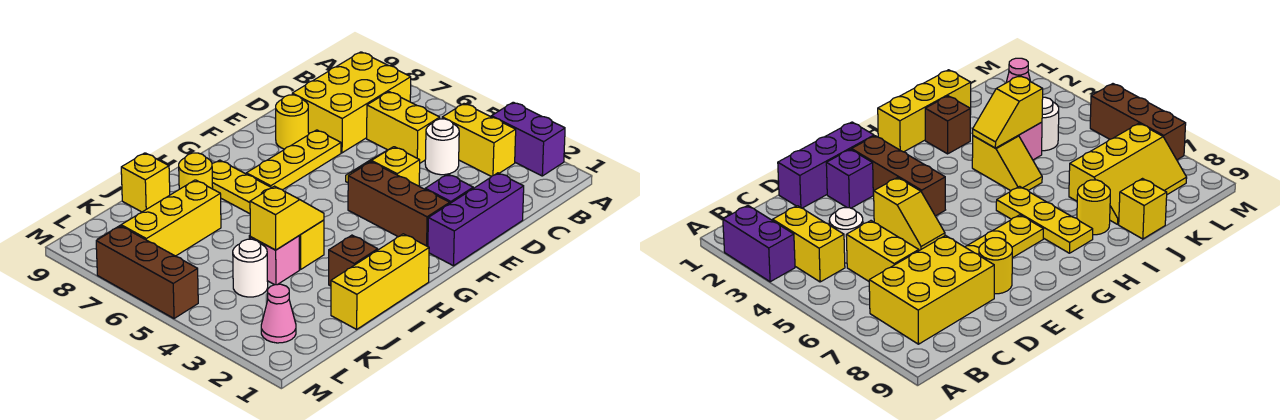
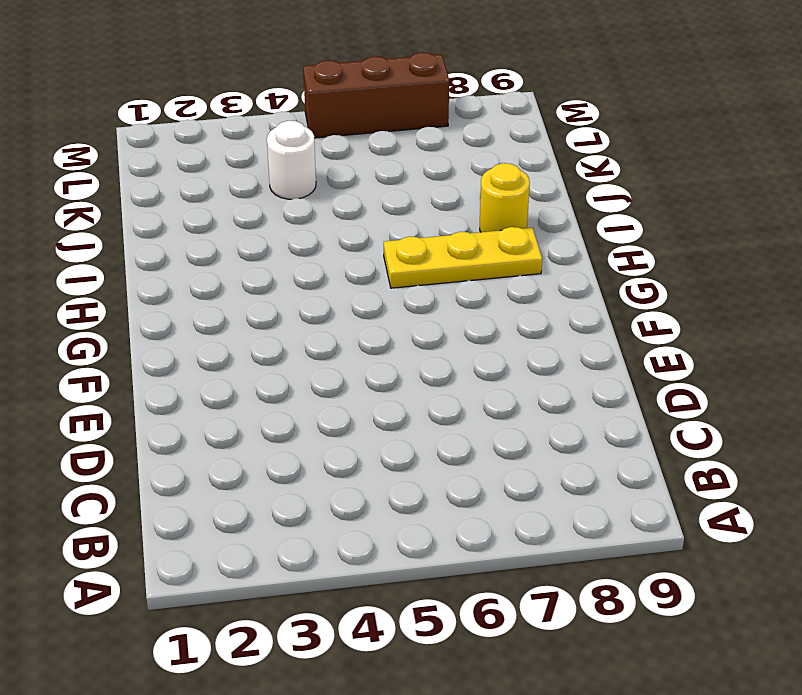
none -> purple 1x2 brick [491,102,565,176]
none -> yellow 1x2 brick [442,104,516,176]
none -> yellow 2x3 brick [292,52,411,153]

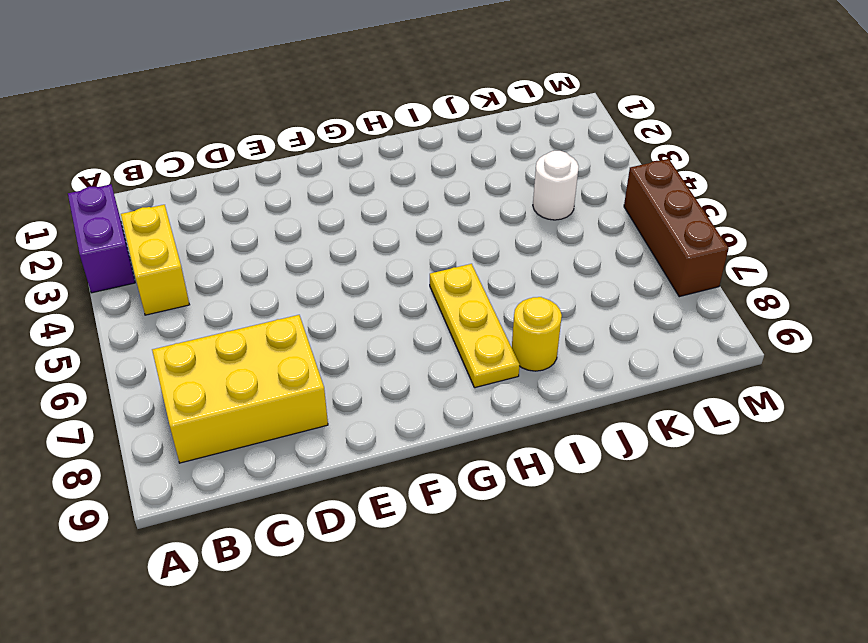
none -> white 1x1 round brick [425,119,459,175]
none -> yellow 1x2 brick [367,92,440,163]
none -> purple 1x3 brick [428,173,524,266]

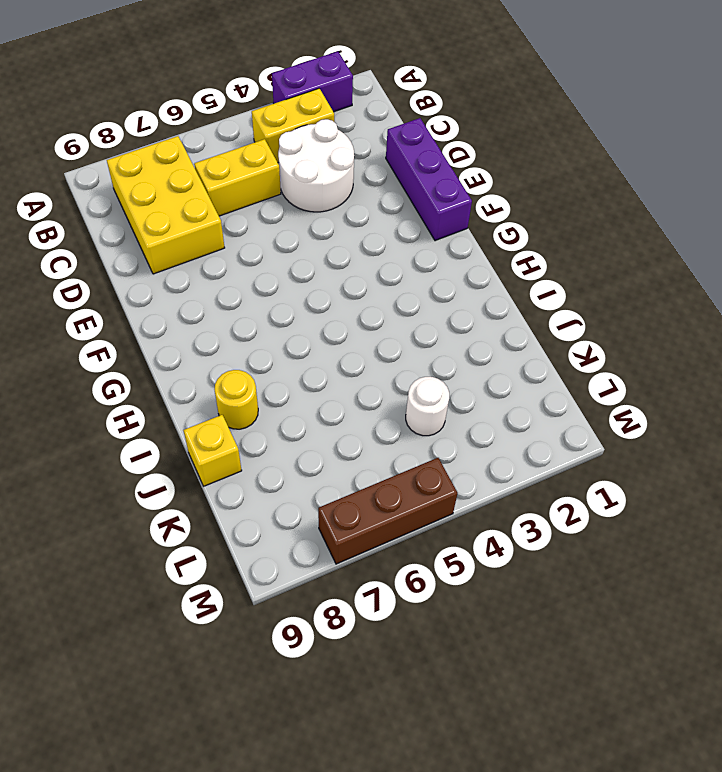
white 2x2 round brick [278,119,354,212] -> white 1x1 round brick [425,119,459,175]
none -> purple 1x1 brick [425,174,473,203]
none -> yellow 1x2 slope [346,147,420,186]
none -> yellow 1x3 plate [246,130,341,190]

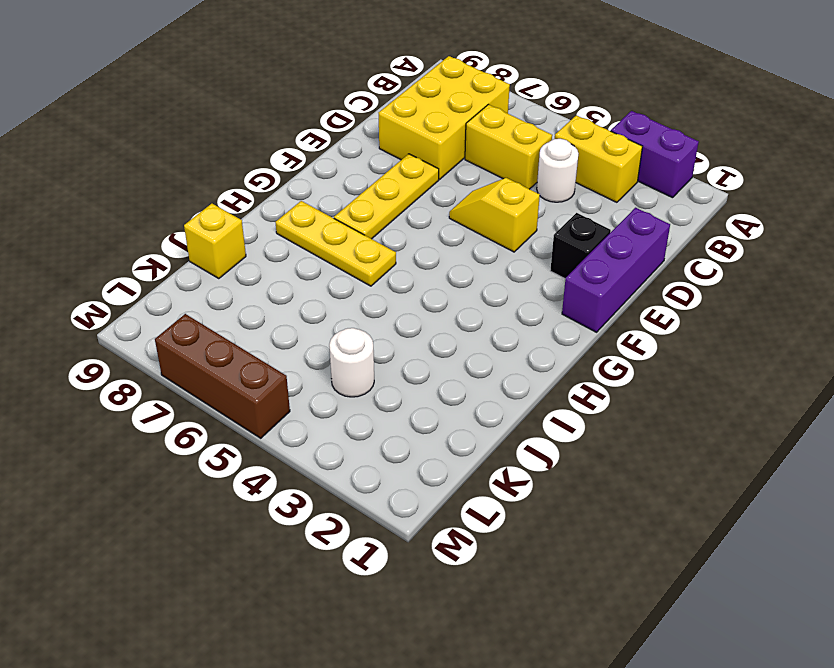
black 1x1 brick [550,213,611,279] -> purple 1x1 brick [425,174,473,203]
none -> yellow 1x1 round brick [276,95,309,149]
none -> brown 1x3 brick [348,162,450,247]
none -> yellow 1x3 brick [331,234,429,329]

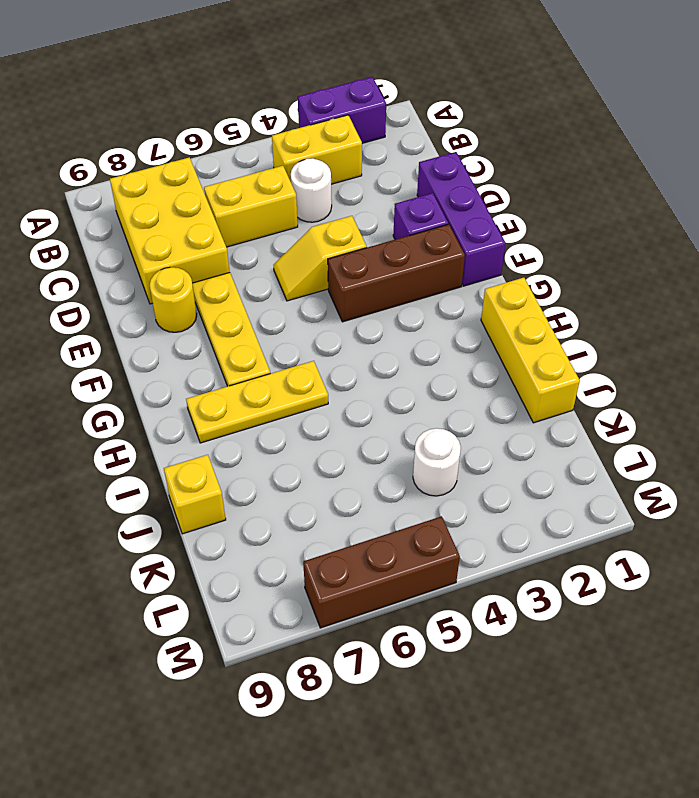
none -> brown 1x1 brick [329,235,378,286]
none -> yellow 1x2 slope [249,220,324,269]
none -> yellow 1x1 round brick [179,153,213,189]

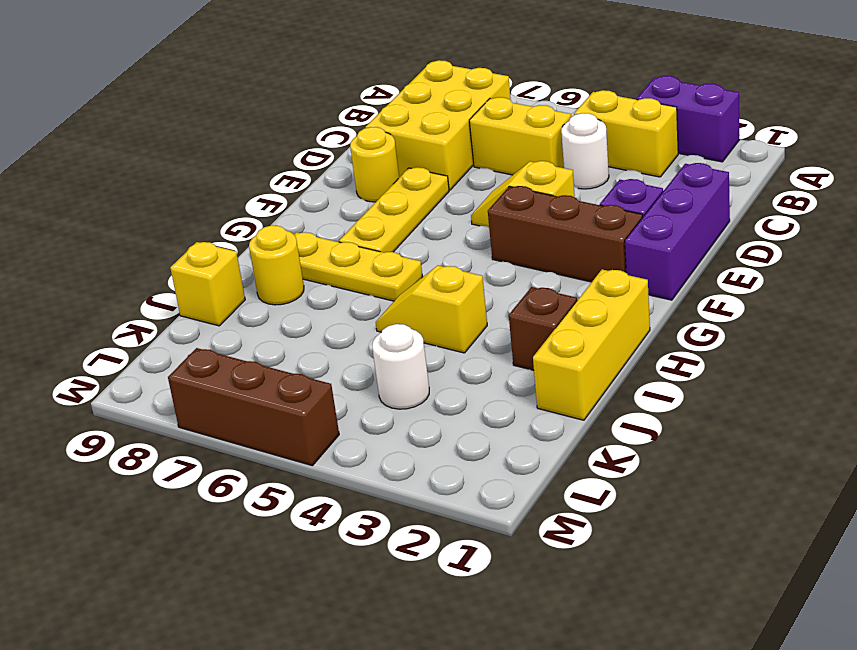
none -> pink 1x1 brick [250,236,299,285]
none -> yellow 2x3 slope [97,180,221,256]
none -> pink 1x1 cone [261,284,296,343]

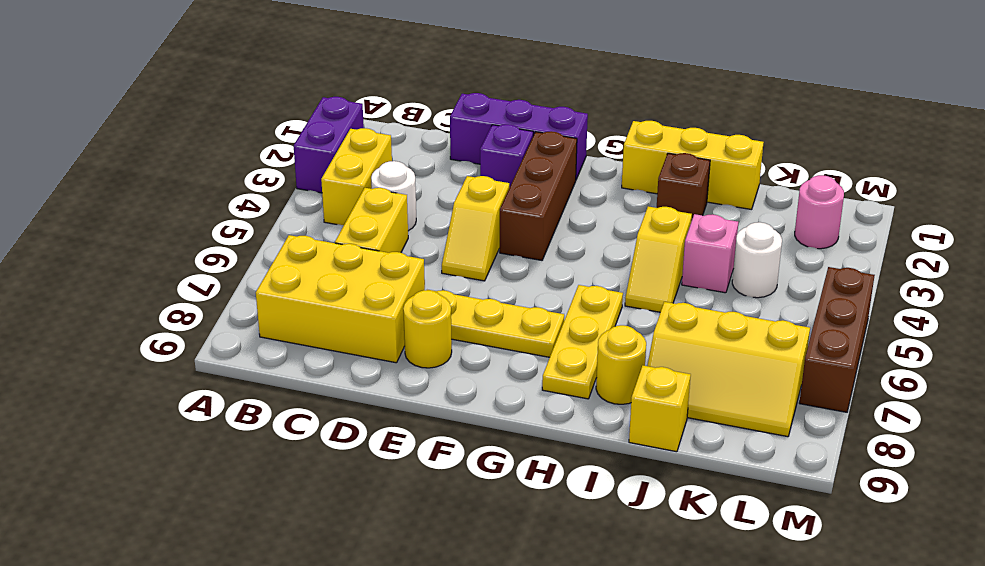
pink 1x1 round brick [795,175,844,249] -> pink 1x1 cone [261,284,296,343]
none -> yellow 1x2 slope [250,186,324,250]

